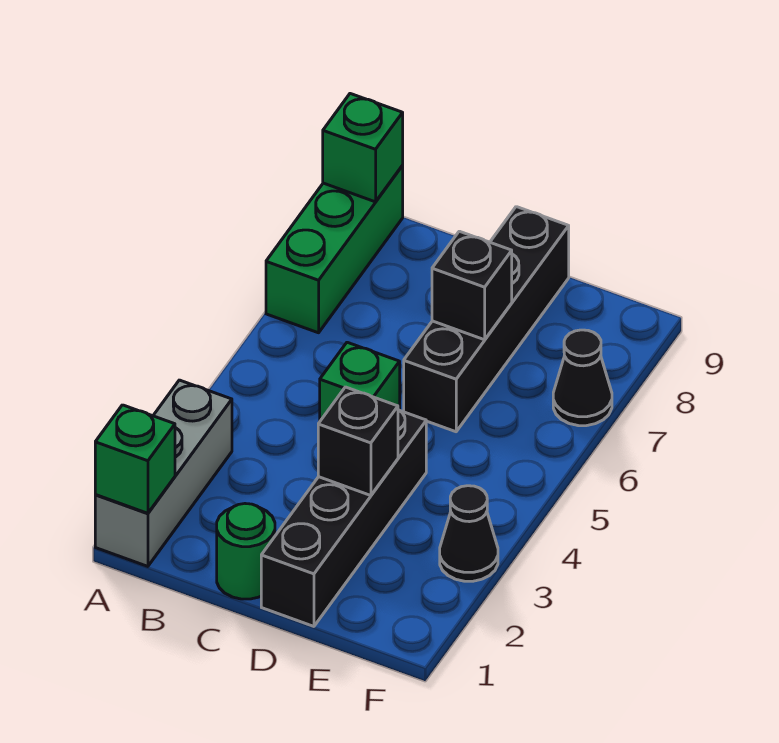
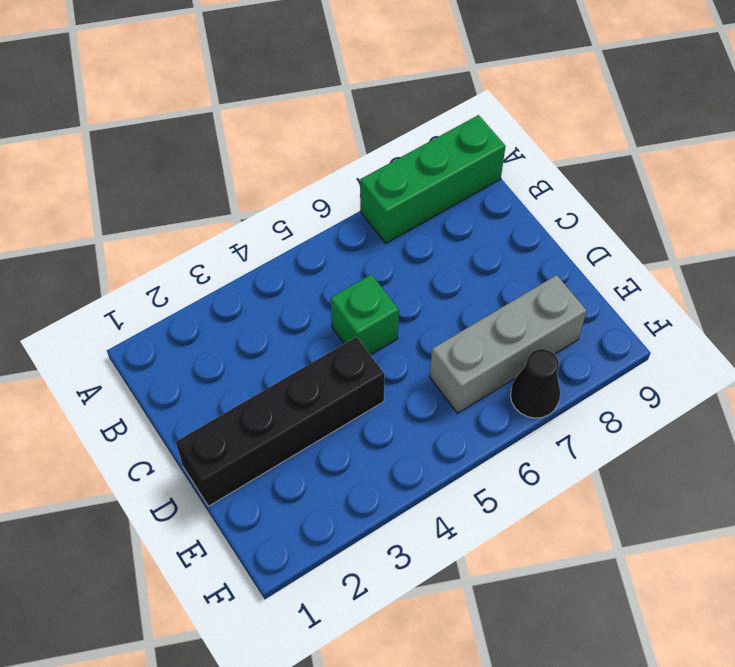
grey 1x3 brick [430,275,587,413] -> grey 1x3 brick moved to [95,380,232,566]
none -> green 1x1 round brick [217,504,275,599]
none -> black 1x4 brick [404,207,569,432]
none -> black 1x1 cone [440,486,498,581]

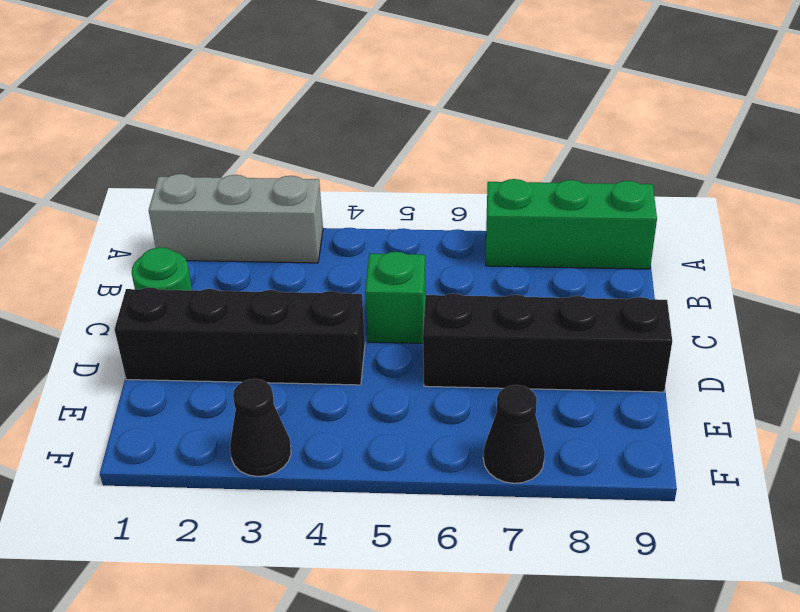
none -> green 1x1 brick [95,405,175,513]
none -> green 1x1 brick [323,94,403,202]
none -> black 1x1 brick [318,387,398,495]

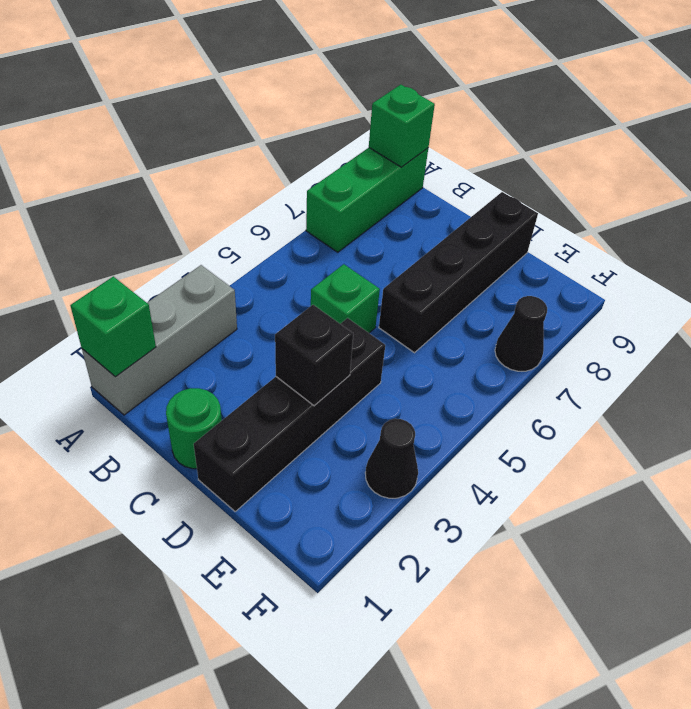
none -> black 1x1 brick [432,231,512,340]

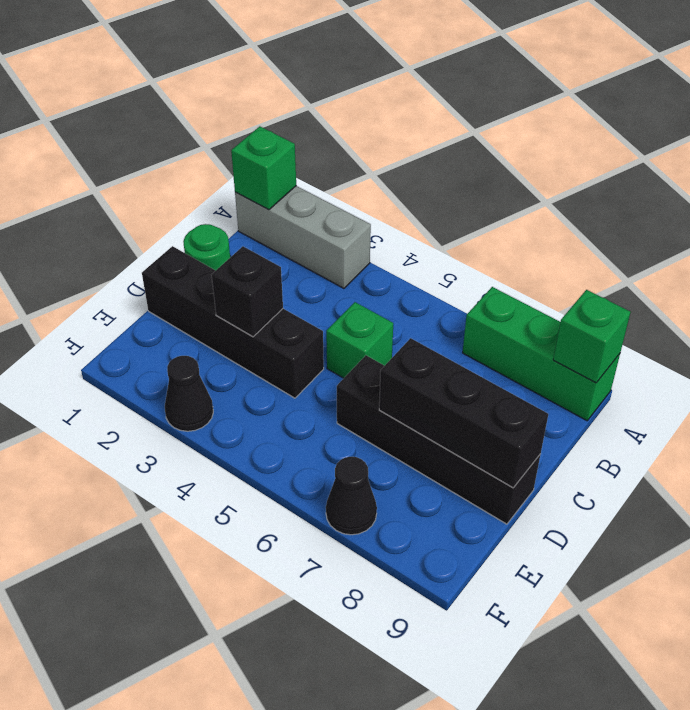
black 1x3 brick [379,338,548,488] -> black 1x1 brick [432,231,512,340]

